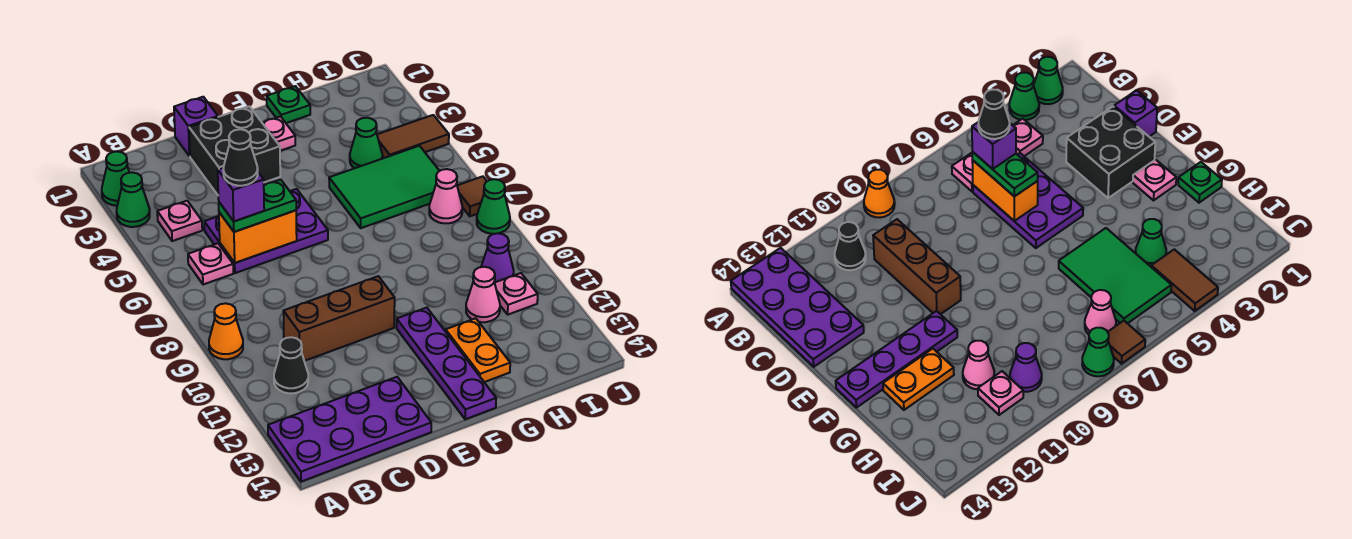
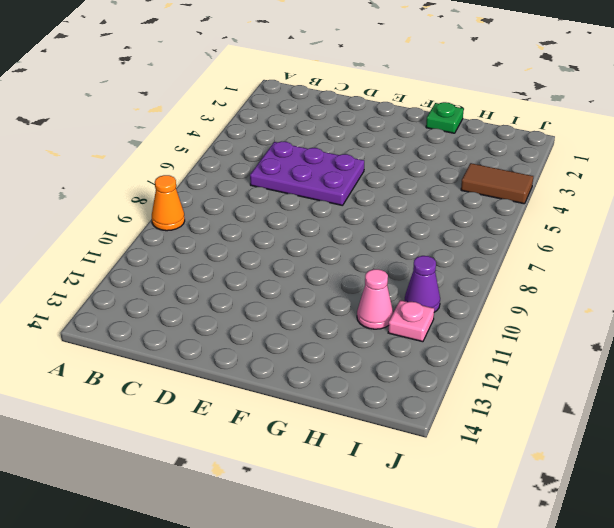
none -> green 1x1 cone [102,151,129,206]
none -> green 1x1 cone [116,172,150,227]
none -> purple 2x4 plate [268,377,431,482]

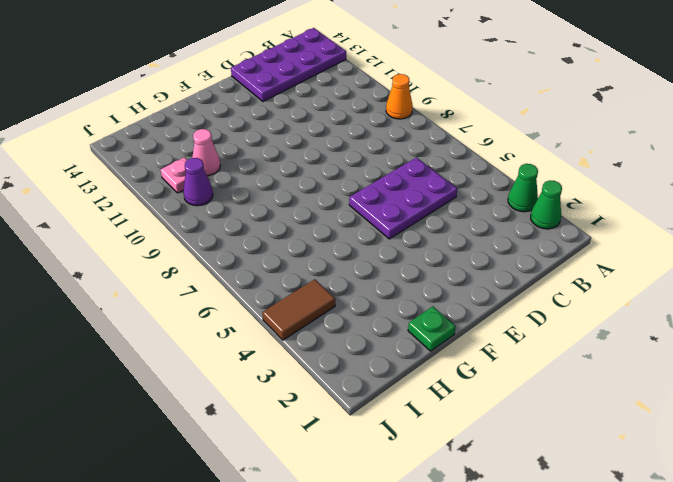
none -> pink 1x1 plate [157,201,202,241]
none -> pink 1x1 plate [188,243,233,285]
none -> black 1x1 cone [274,337,308,393]

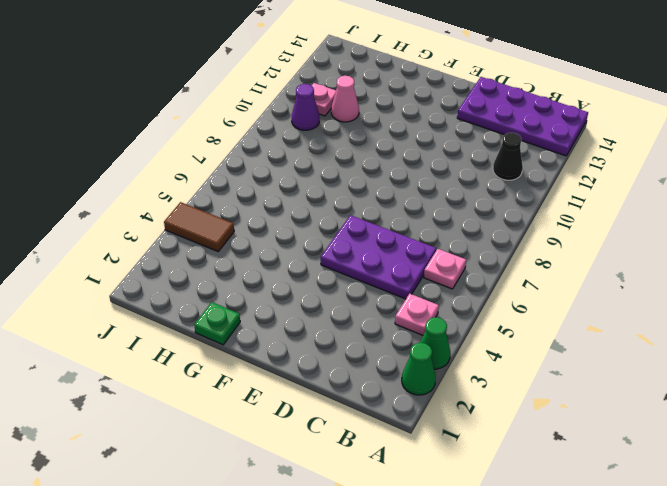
none -> orange 1x1 cone [209,303,243,359]
none -> brown 1x3 brick [283,276,395,361]
none -> purple 1x1 brick [174,97,218,156]

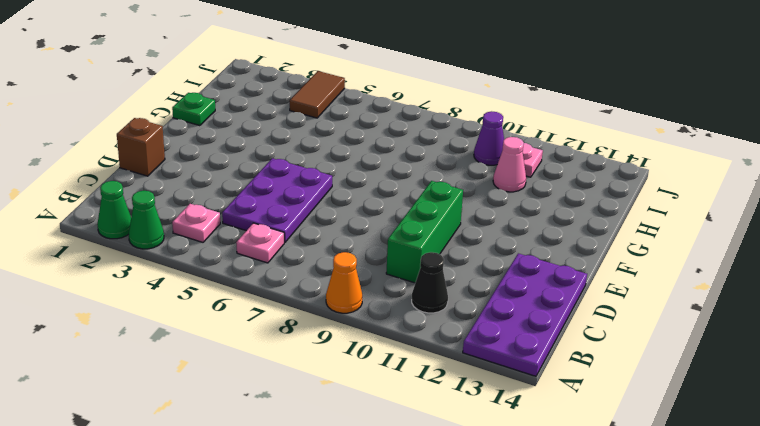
green 1x3 brick [386,181,463,283] -> brown 1x3 brick [283,276,395,361]
brown 1x1 brick [117,118,165,176] -> purple 1x1 brick [174,97,218,156]
none -> black 2x2 brick [189,106,280,195]
none -> pink 1x1 plate [263,116,295,151]
none -> purple 1x4 plate [397,308,496,419]

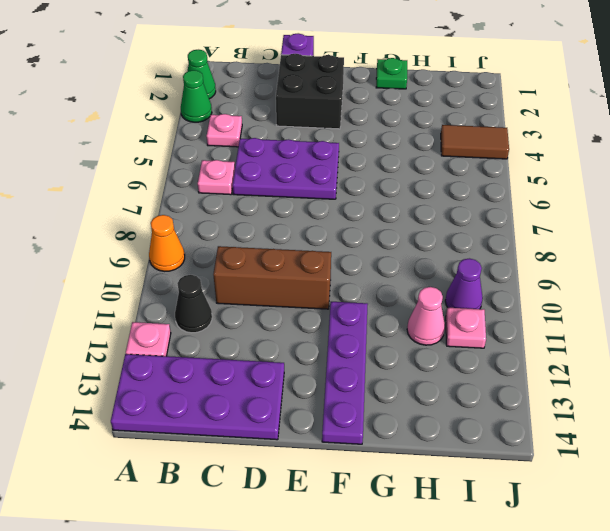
pink 1x1 plate [126,322,171,356] -> pink 1x1 plate moved to [263,116,295,151]
none -> green 2x3 tile [329,146,439,228]
none -> orange 1x2 plate [446,318,510,382]
none -> green 1x1 cone [350,118,382,168]

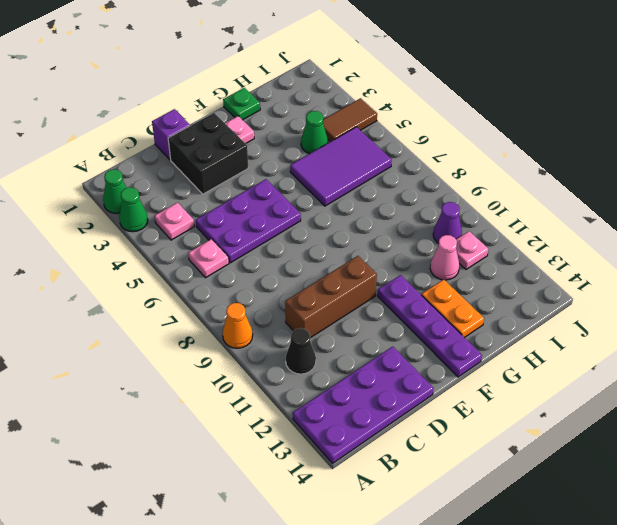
purple 2x3 tile [290,127,392,206] -> green 2x3 tile [329,146,439,228]
none -> pink 1x1 cone [429,169,462,223]
none -> brown 1x1 tile [457,176,487,216]
none -> green 1x1 cone [477,179,510,234]

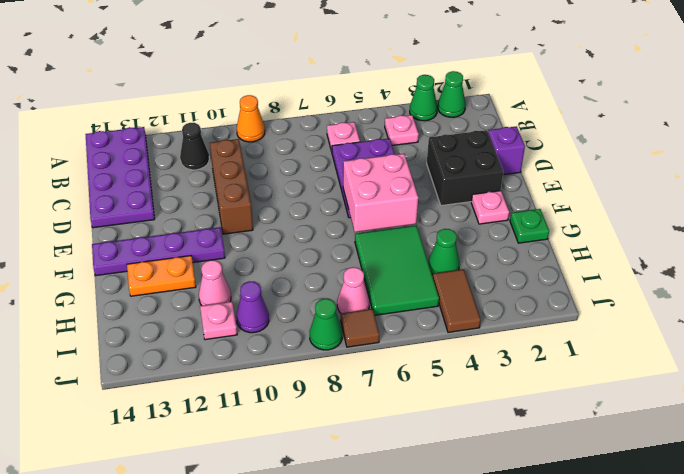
pink 2x2 brick [343,154,418,232] -> none
none -> orange 1x2 brick [219,210,297,263]
none -> green 1x2 plate [219,180,296,232]
none -> purple 1x1 brick [218,167,264,221]

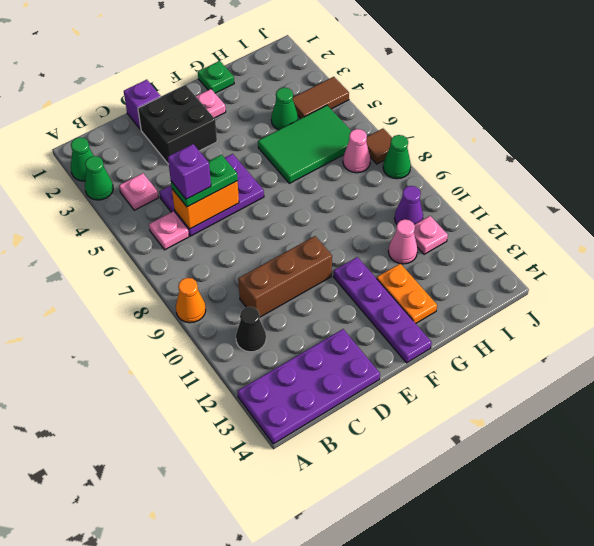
none -> black 1x1 cone [223,129,258,186]

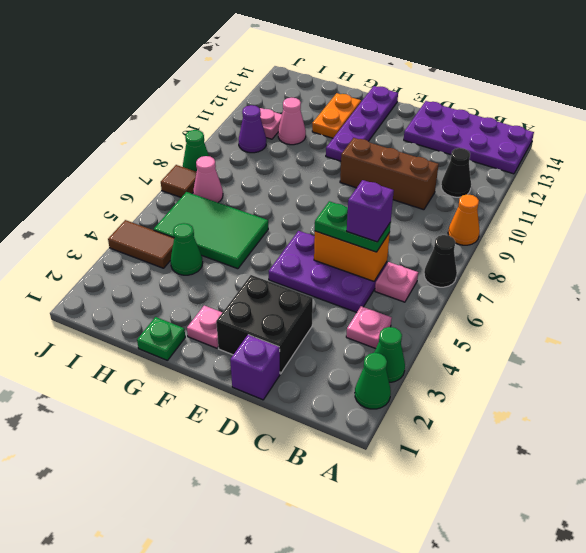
black 1x1 cone [424,235,457,287] -> black 1x1 cone moved to [223,129,258,186]

